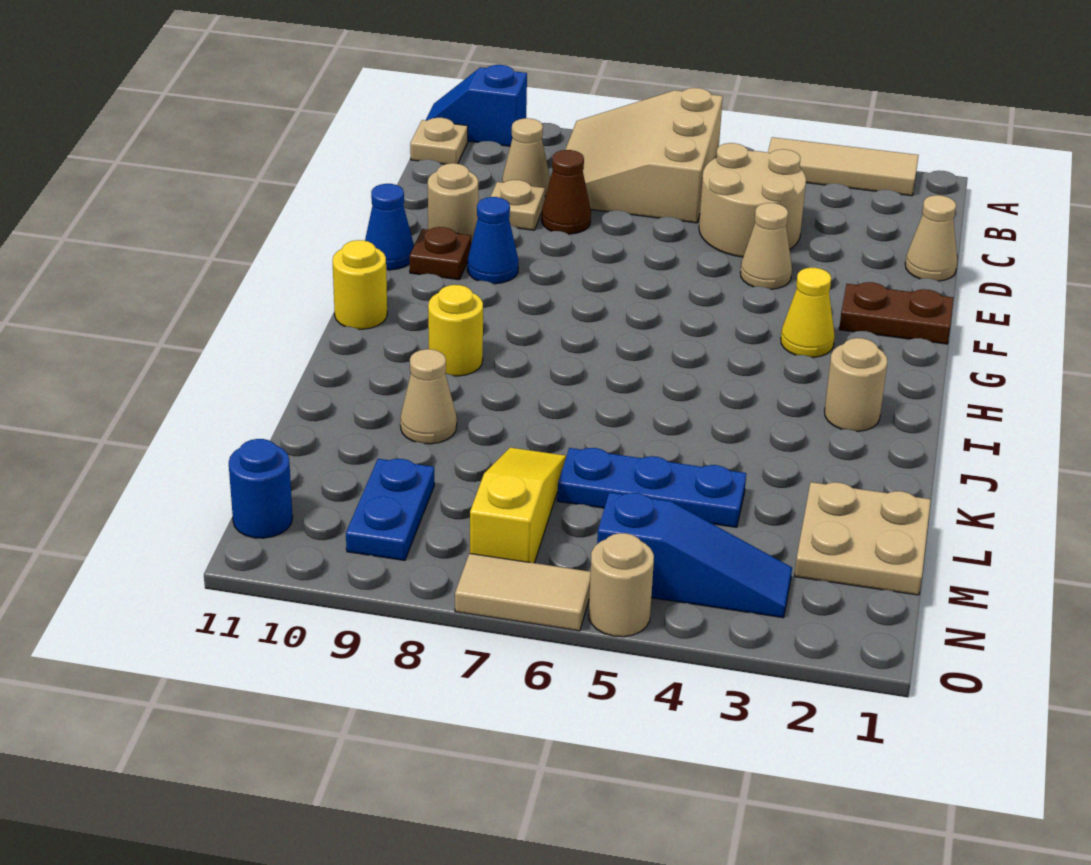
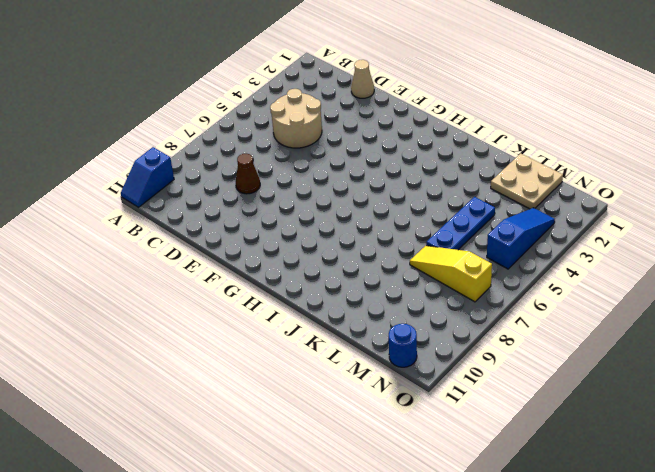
none -> tan 1x3 tile [768,137,919,196]
none -> tan 3x3 slope [565,88,723,223]
none -> tan 1x1 plate [410,118,468,164]

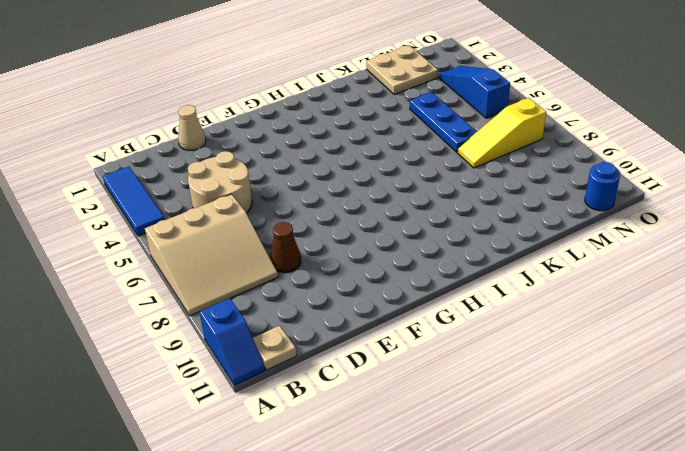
blue 1x3 tile [103,167,164,236] -> tan 1x3 tile [768,137,919,196]
none -> tan 1x1 cone [502,118,550,196]
none -> tan 1x1 plate [491,180,545,230]
none -> tan 1x1 cone [740,203,792,289]

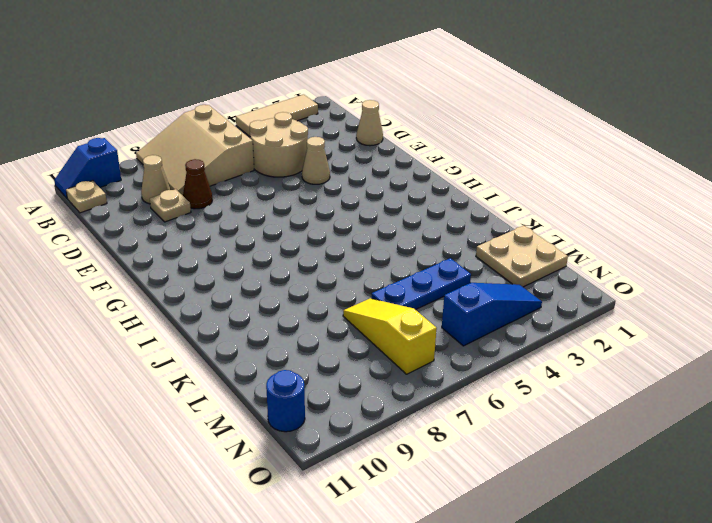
none -> tan 1x1 round brick [428,163,478,243]
none -> brown 1x2 plate [839,282,954,344]
none -> blue 1x1 cone [467,197,518,284]

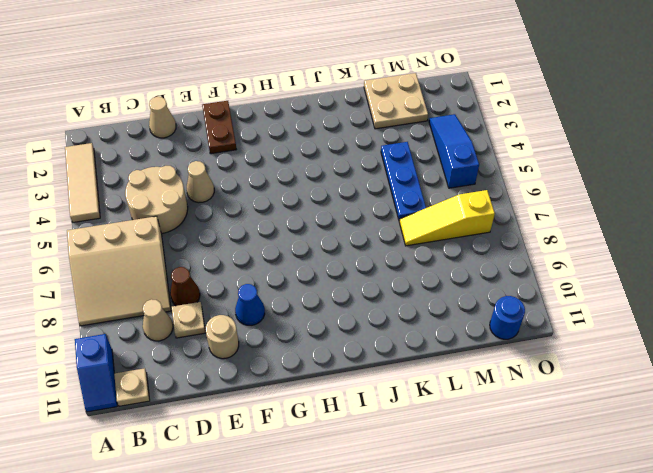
none -> brown 1x1 plate [410,227,471,280]
none -> blue 1x1 cone [365,184,414,270]
none -> yellow 1x1 cone [781,268,835,358]

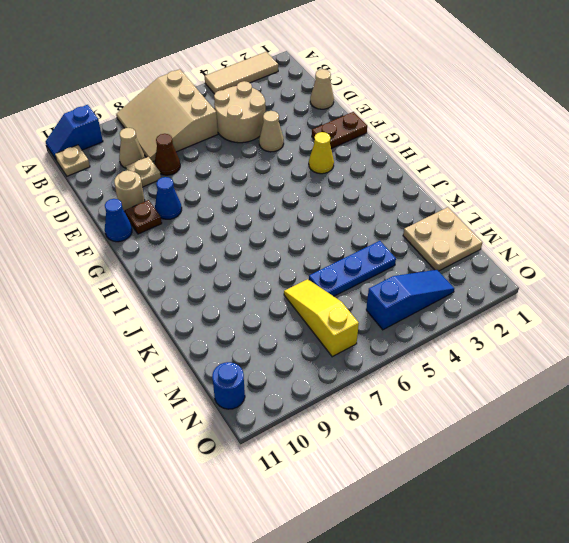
none -> yellow 1x1 round brick [332,240,387,329]
none -> tan 1x1 round brick [825,338,887,431]
none -> yellow 1x1 round brick [428,285,483,376]

